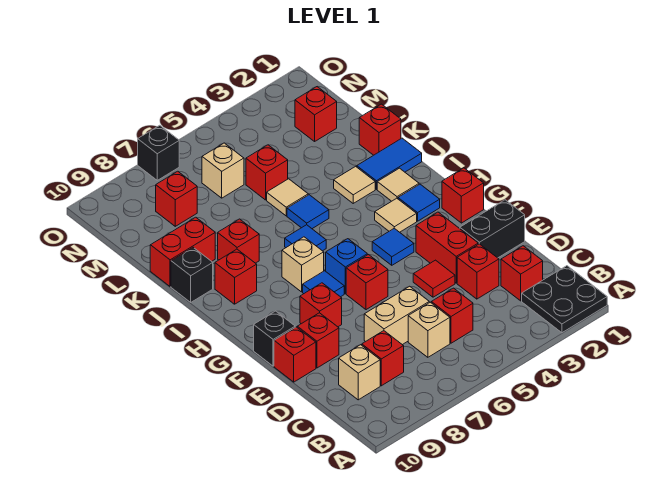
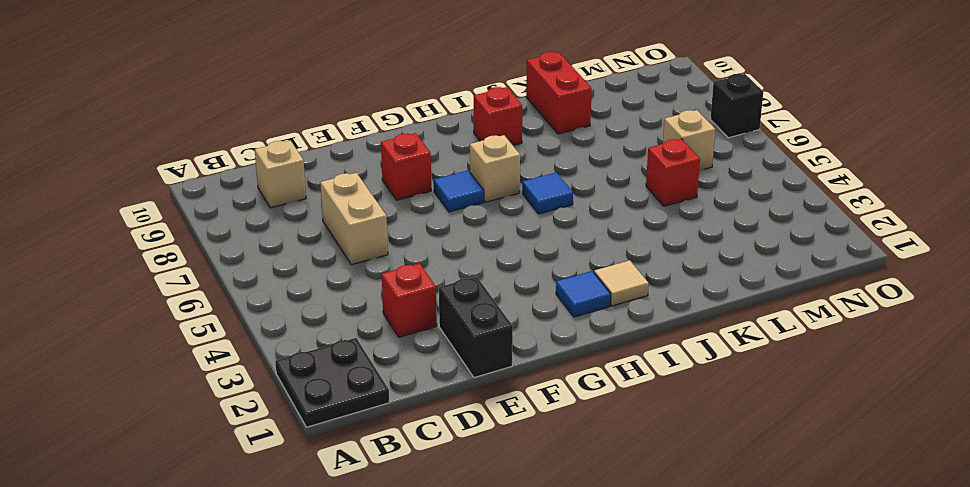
none -> red 1x1 brick [501,246,543,301]
none -> red 1x1 brick [431,288,473,343]
none -> tan 1x1 brick [408,302,450,357]
none -> red 1x1 brick [362,331,404,386]

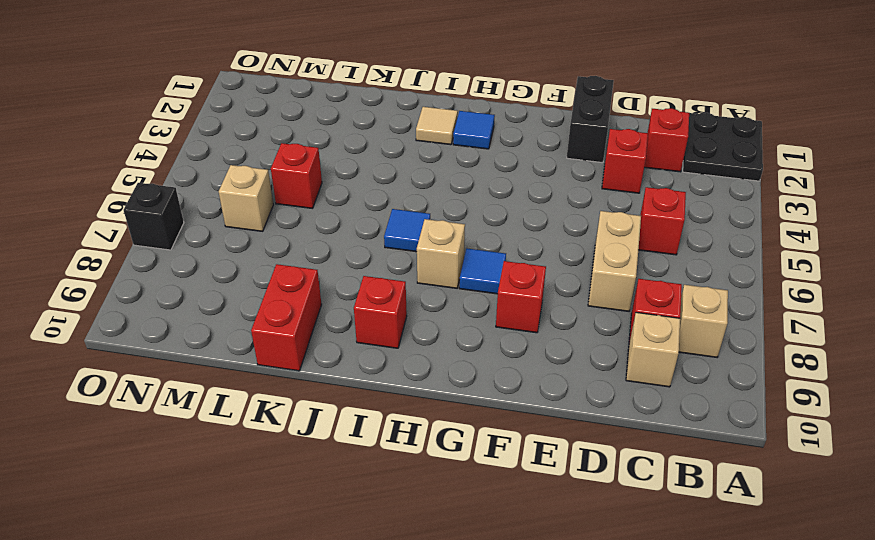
tan 1x1 brick [679,285,728,357] -> tan 1x1 brick moved to [408,302,450,357]
none -> red 1x2 brick [416,212,478,283]
none -> red 1x1 tile [413,260,455,297]
none -> red 1x1 brick [297,313,339,368]
none -> red 1x1 brick [274,327,316,382]

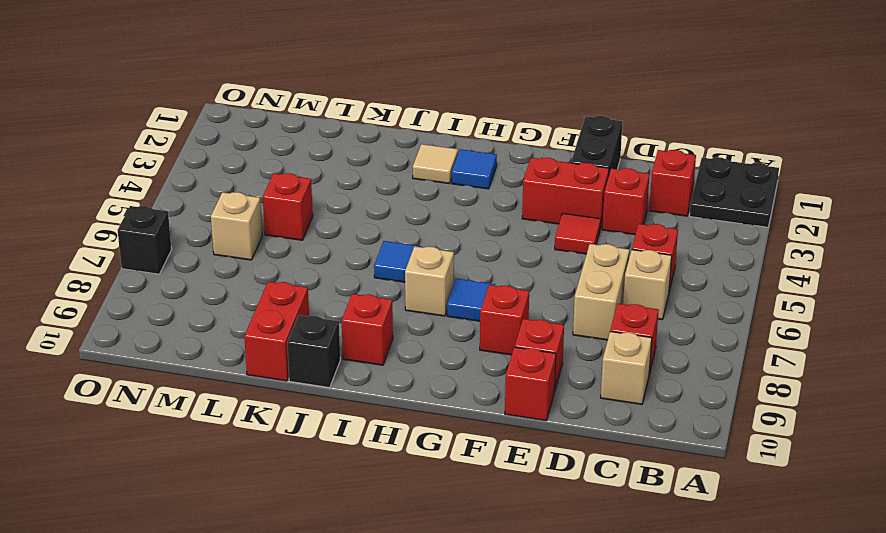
none -> red 1x1 brick [346,255,388,310]
none -> black 1x1 brick [254,311,295,366]
none -> red 1x1 brick [442,168,484,223]
none -> blue 1x1 tile [372,228,414,265]

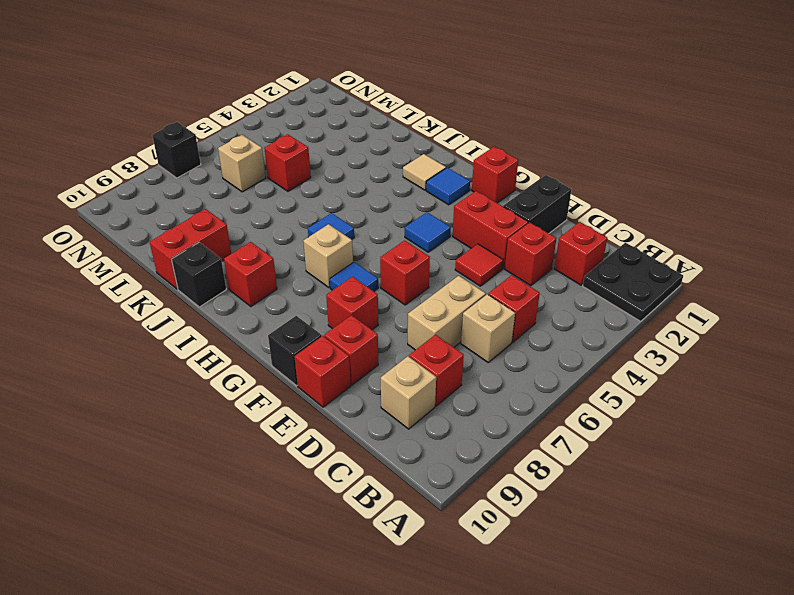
none -> blue 1x1 brick [326,239,367,294]
none -> tan 1x1 tile [375,198,417,232]
none -> blue 1x2 tile [357,138,422,189]
none -> tan 1x1 tile [334,166,375,203]

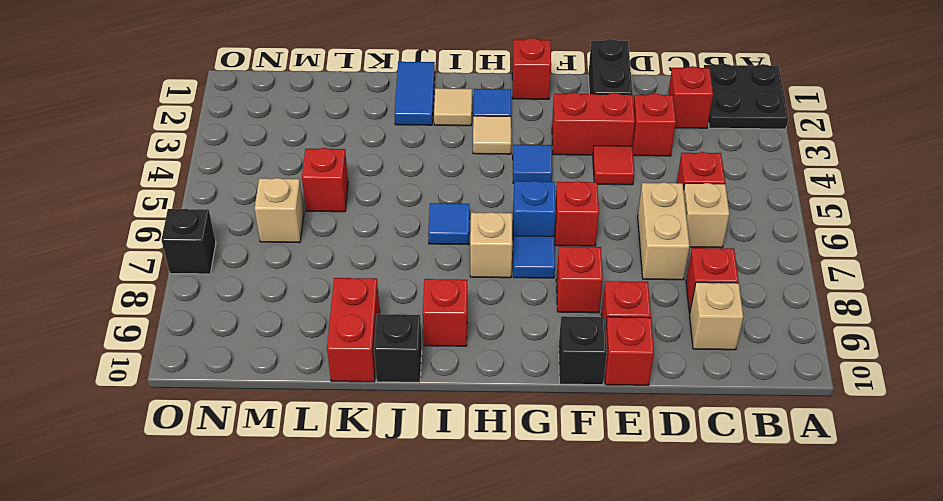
none -> tan 1x1 tile [334,166,375,203]
none -> blue 1x1 tile [287,195,329,229]
none -> red 1x1 brick [218,219,259,263]
none -> red 1x1 brick [359,104,401,155]

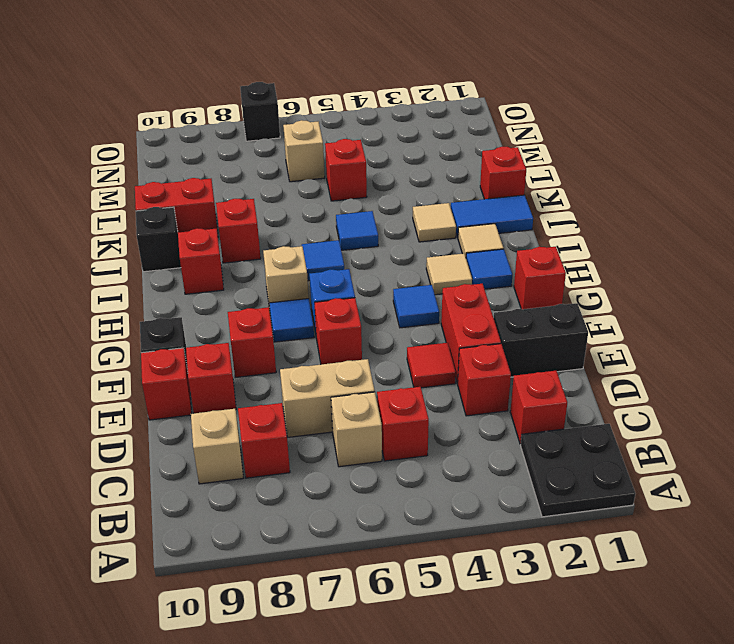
none -> tan 1x1 tile [267,179,308,216]
none -> red 1x1 brick [295,87,337,141]
none -> red 1x1 brick [156,171,197,226]

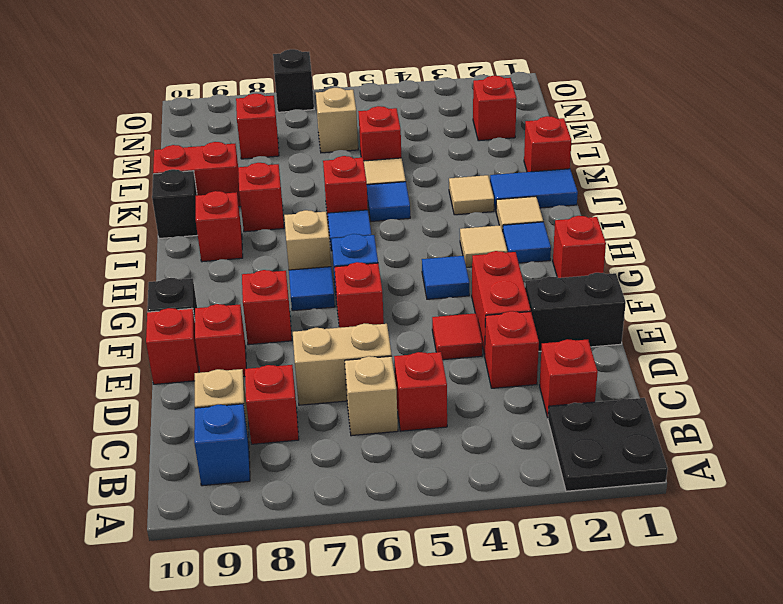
blue 1x1 brick [194,404,250,486] -> none
red 1x1 brick [323,156,368,217] -> none

